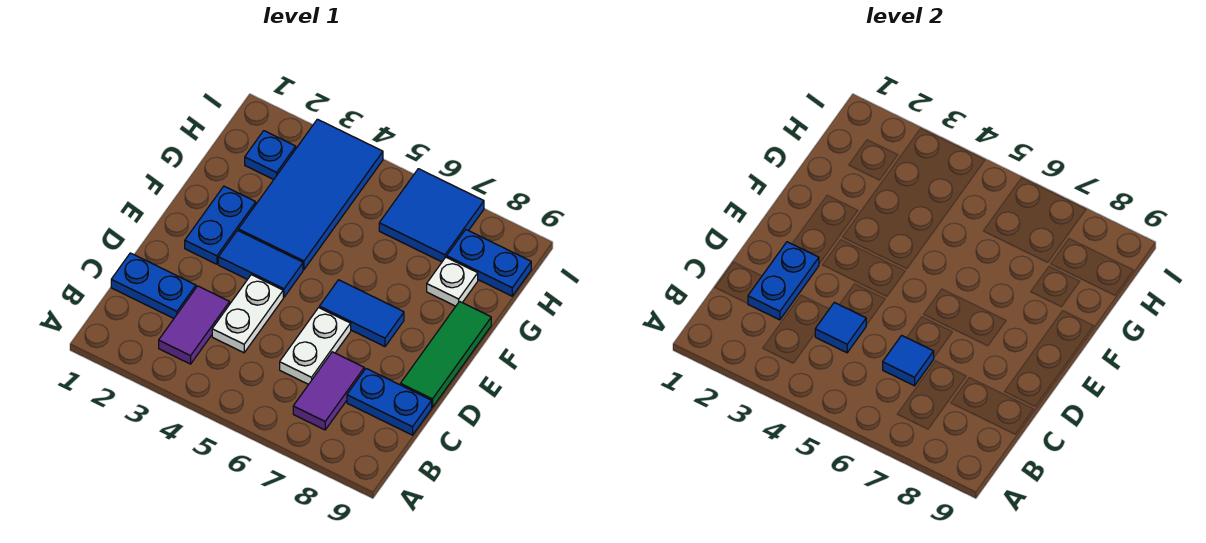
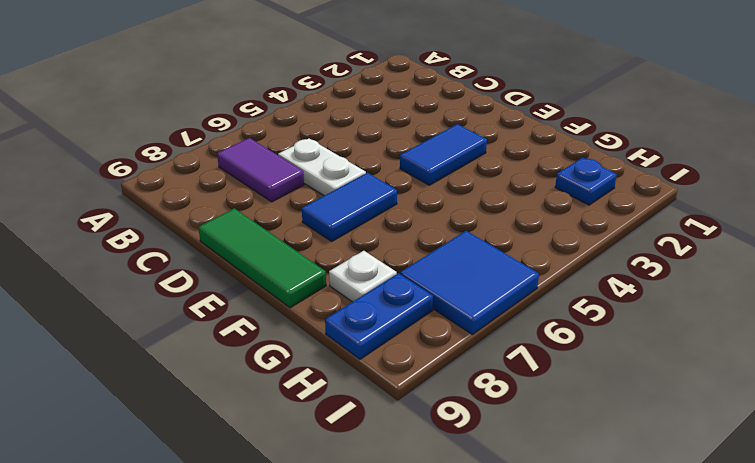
none -> purple 1x2 tile [159,286,230,364]
none -> blue 1x2 plate [111,253,196,318]
none -> white 1x2 plate [212,275,283,353]

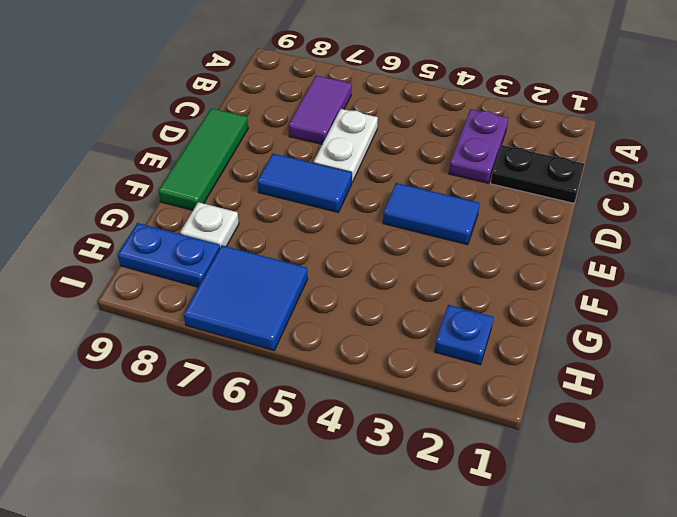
purple 1x2 plate [449,109,508,183] -> purple 1x2 tile [159,286,230,364]
black 1x2 plate [491,145,584,203] -> blue 1x2 plate [111,253,196,318]
none -> white 1x2 plate [212,275,283,353]
none -> blue 1x2 plate [347,369,432,435]
none -> blue 1x2 plate [185,186,256,264]

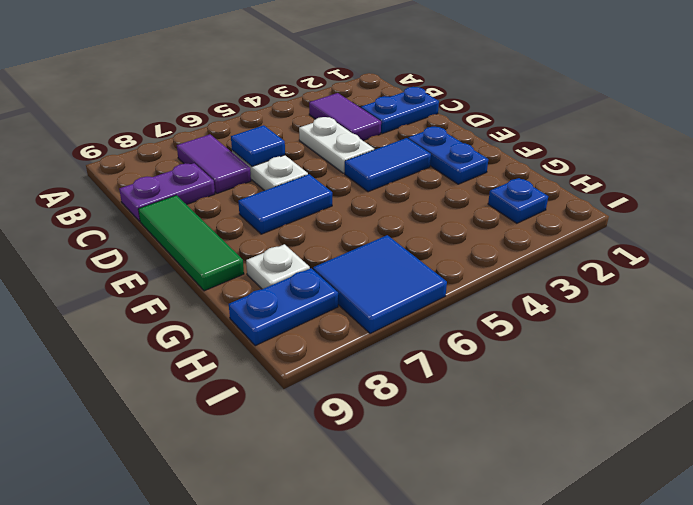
purple 1x2 plate [119,163,215,221] -> blue 1x2 plate [347,369,432,435]
none -> blue 2x4 tile [238,119,383,269]
none -> blue 1x2 plate [748,242,819,320]
none -> blue 1x1 tile [815,302,866,353]

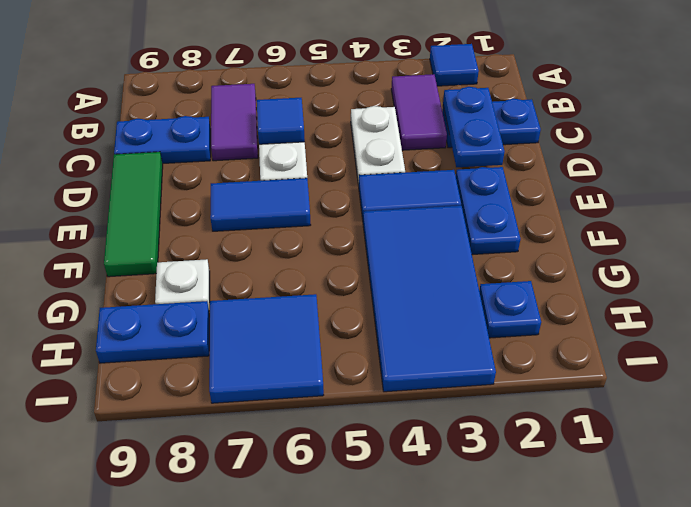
blue 1x1 tile [430,44,479,86] -> blue 1x1 tile moved to [815,302,866,353]

